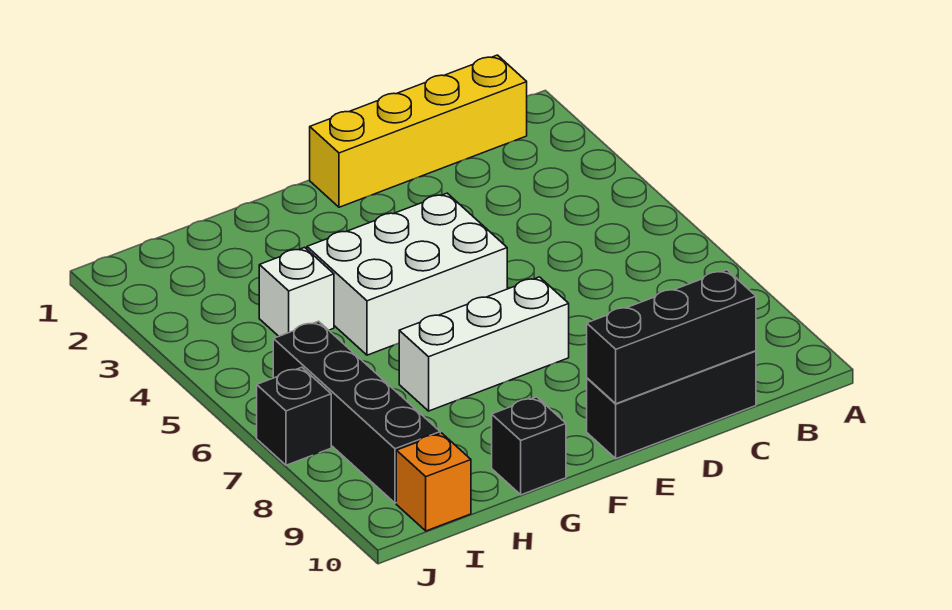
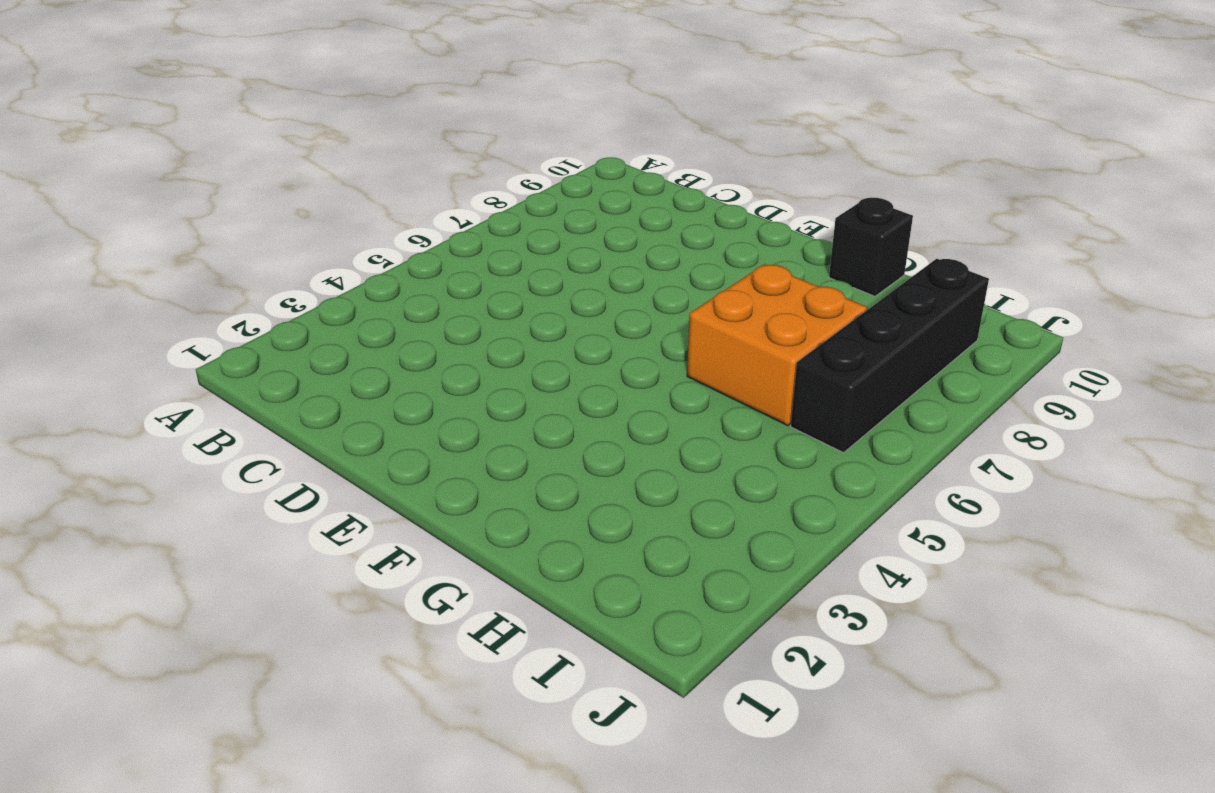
orange 2x2 brick [687,264,867,426] -> white 1x3 brick [399,277,569,411]
none -> yellow 1x4 brick [310,55,527,207]
none -> black 1x3 brick [587,351,756,459]

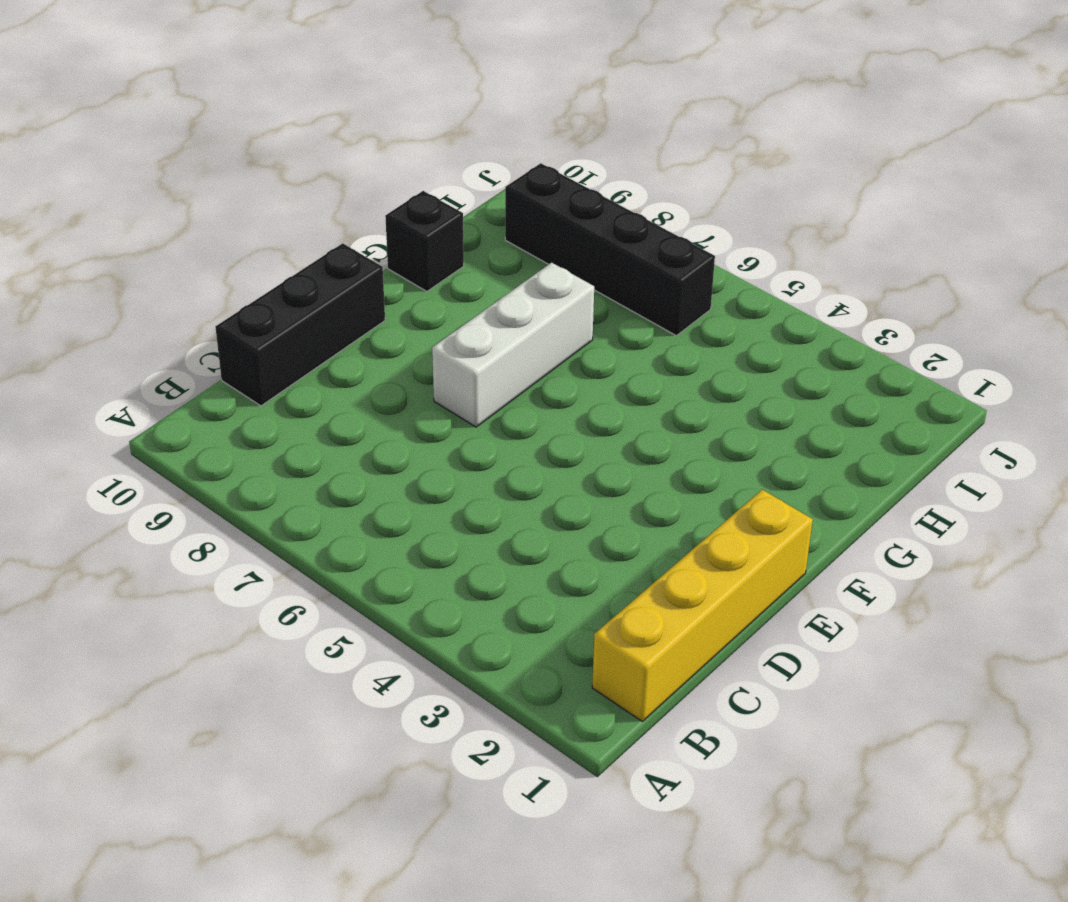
none -> white 2x3 brick [307,193,507,355]
none -> white 1x1 brick [259,247,334,336]

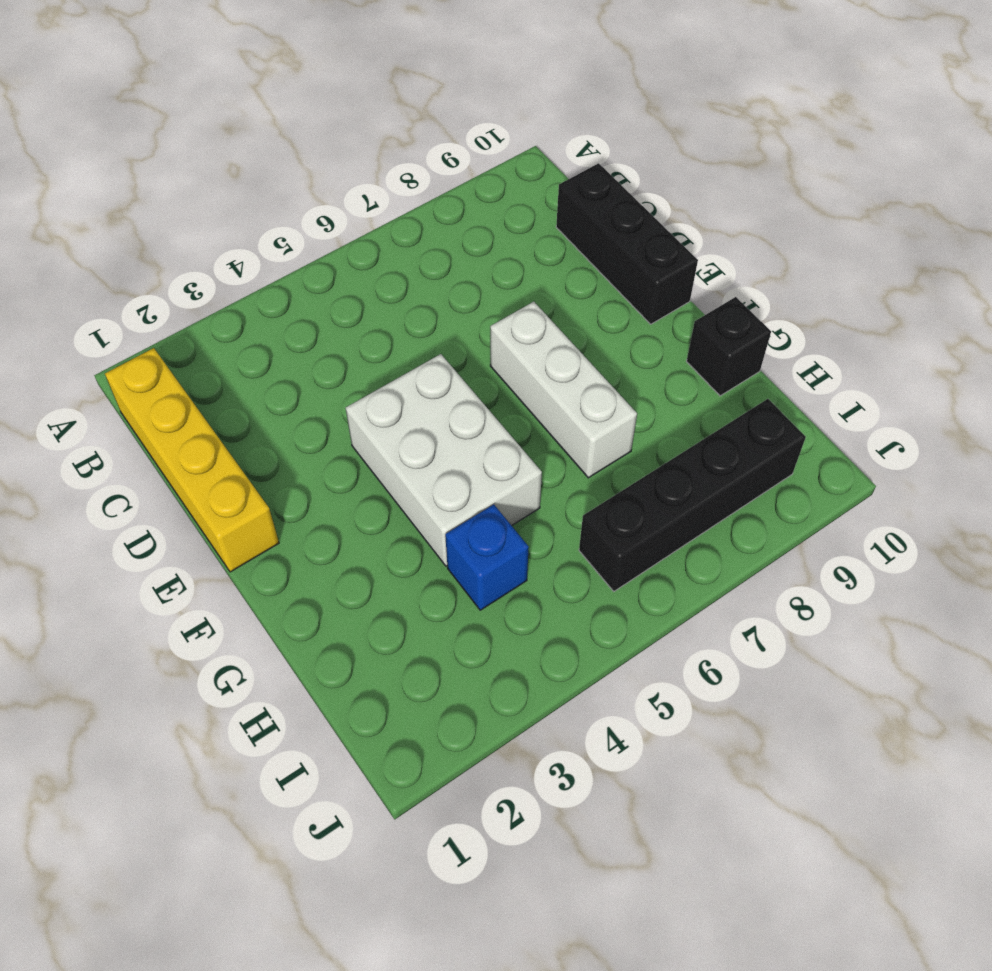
blue 1x1 brick [445,504,529,610] -> white 1x1 brick [259,247,334,336]
none -> orange 1x1 brick [396,433,471,531]
none -> black 1x1 brick [257,367,331,465]

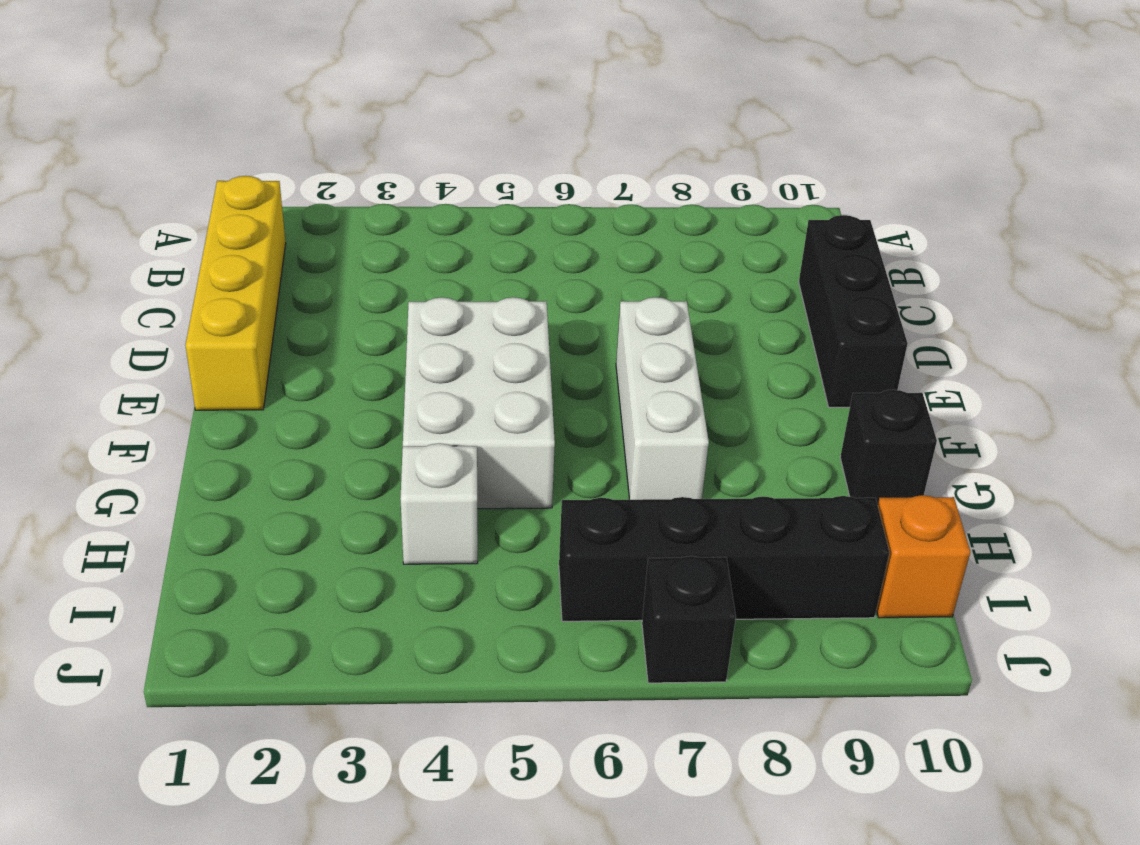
none -> black 1x3 brick [587,270,756,404]

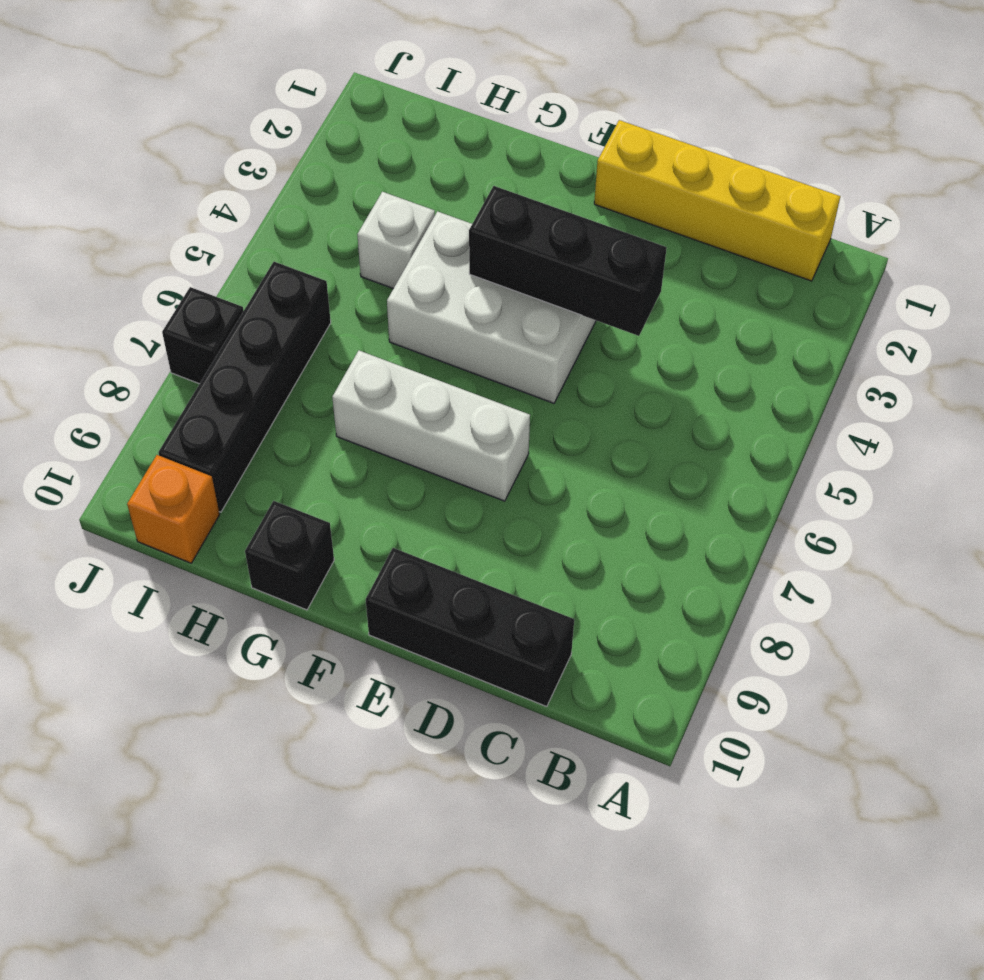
black 1x3 brick [469,186,667,336] -> black 1x3 brick moved to [587,270,756,404]

